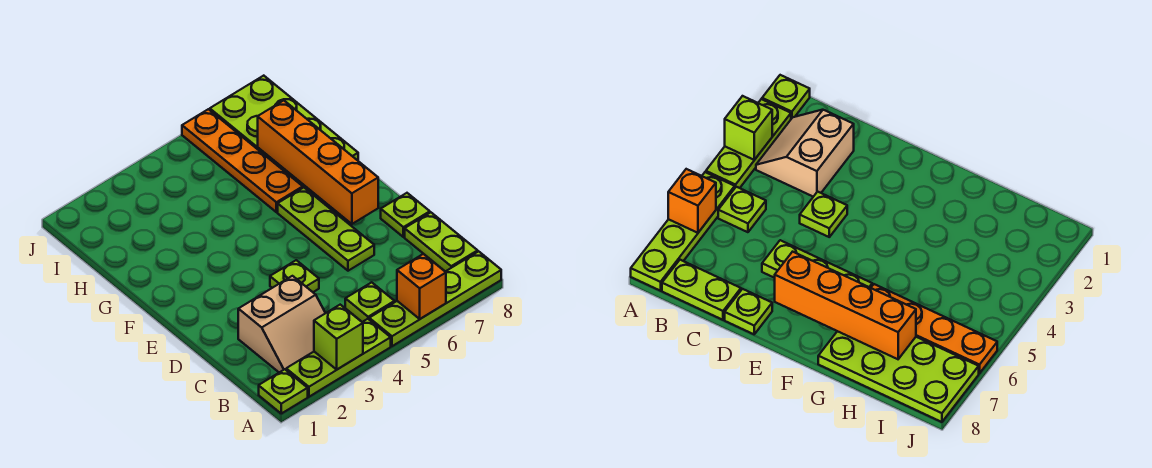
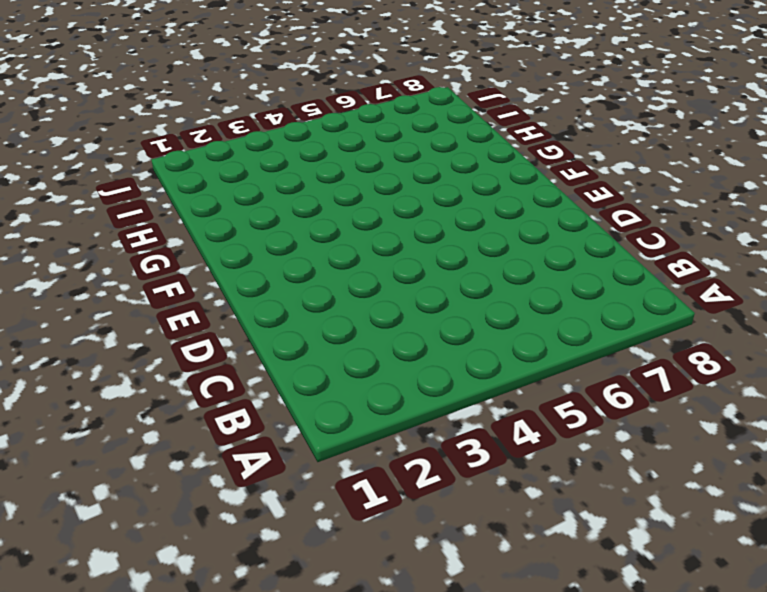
none -> lime 1x1 plate [259,369,308,414]
none -> lime 1x3 plate [286,319,391,397]
none -> lime 1x4 plate [369,251,501,346]

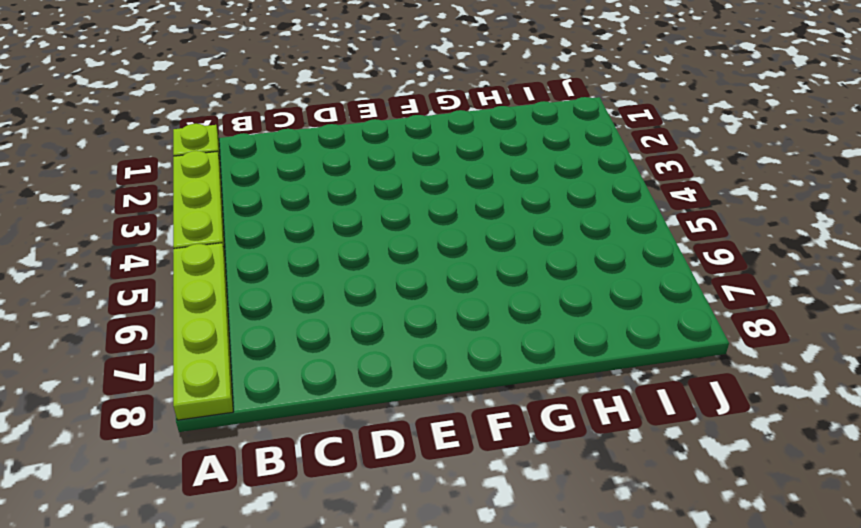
none -> tan 2x2 slope [238,276,325,372]
none -> lime 1x1 plate [345,282,395,322]
none -> lime 1x2 plate [405,212,478,271]

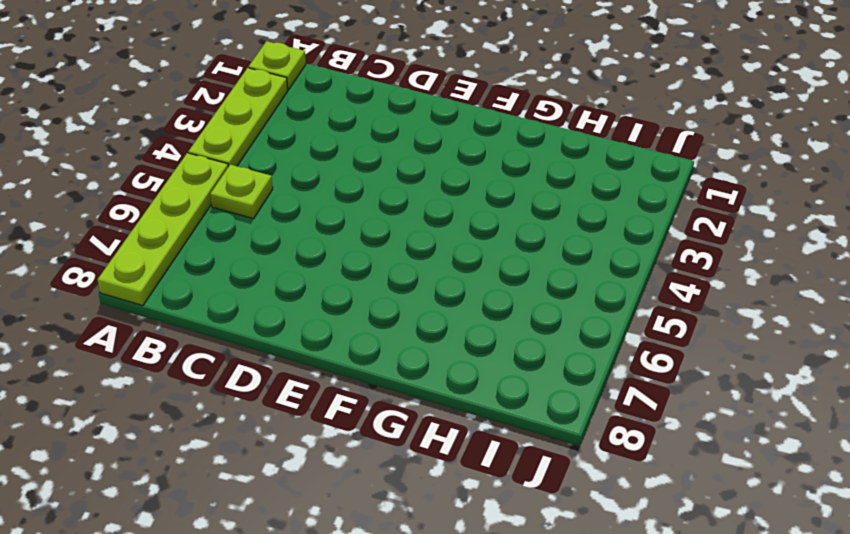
none -> tan 2x2 slope [238,276,325,372]
none -> lime 1x2 plate [405,212,478,271]
none -> lime 1x1 plate [270,260,319,292]

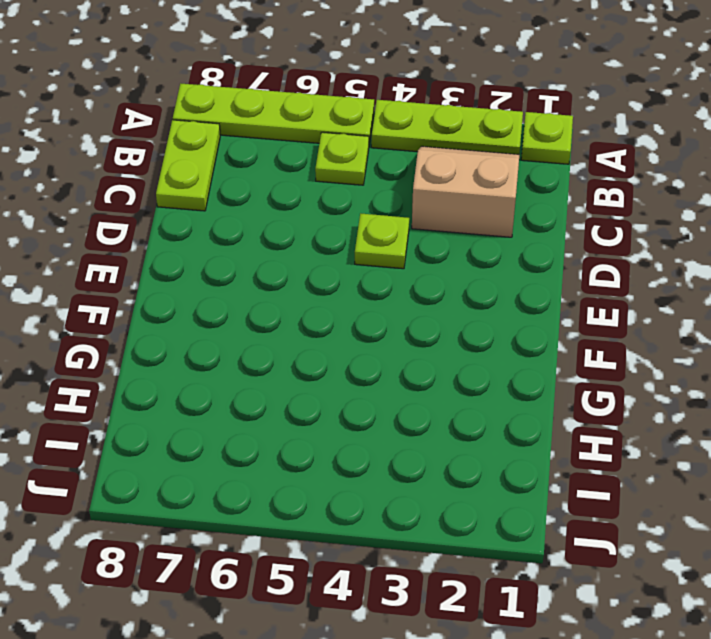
none -> lime 1x3 plate [278,188,374,271]
none -> lime 1x1 plate [381,193,430,237]
none -> orange 1x4 plate [182,109,303,212]

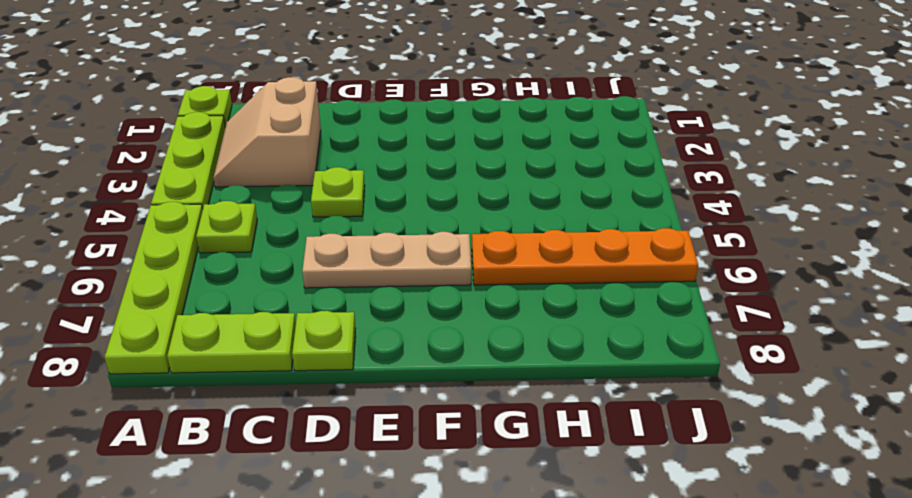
tan 1x3 plate [302,232,471,288] -> lime 1x3 plate [278,188,374,271]
none -> lime 2x4 plate [210,76,358,192]
none -> lime 1x1 brick [314,305,363,369]
none -> orange 1x1 brick [397,254,446,319]

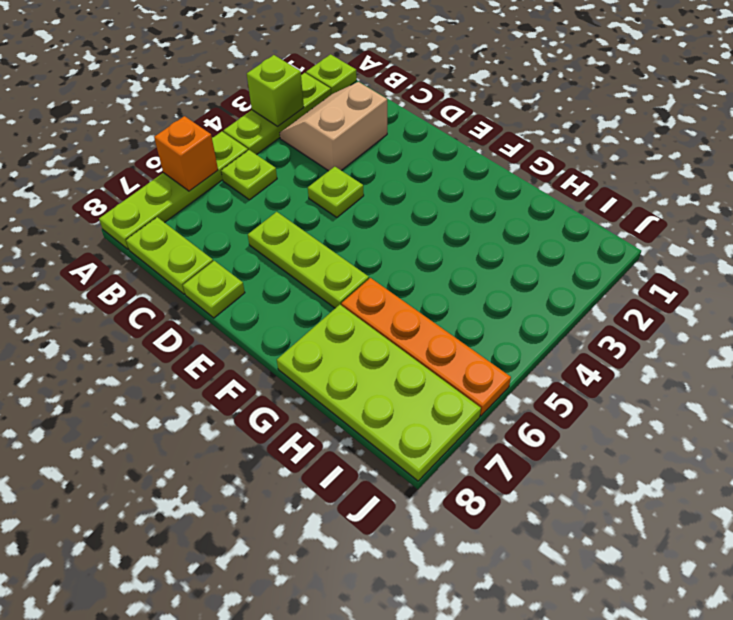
none -> orange 1x4 brick [258,100,378,224]

